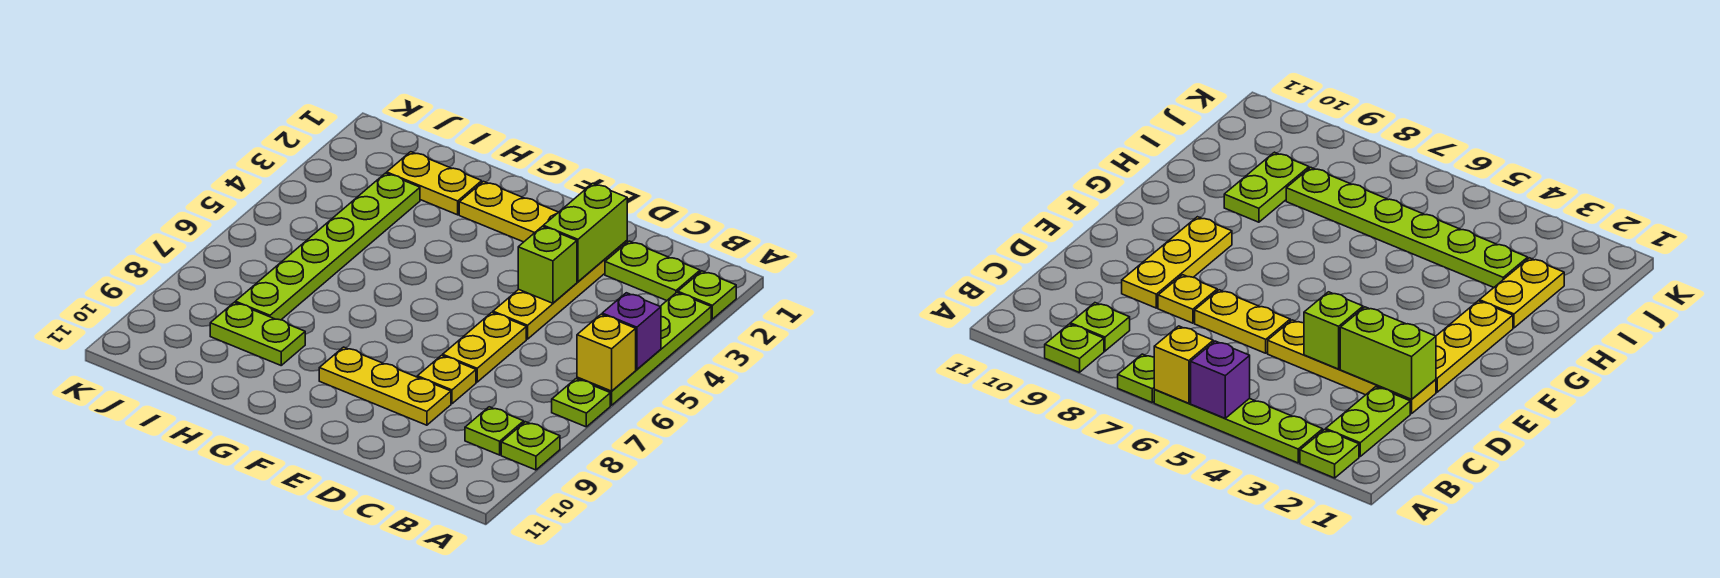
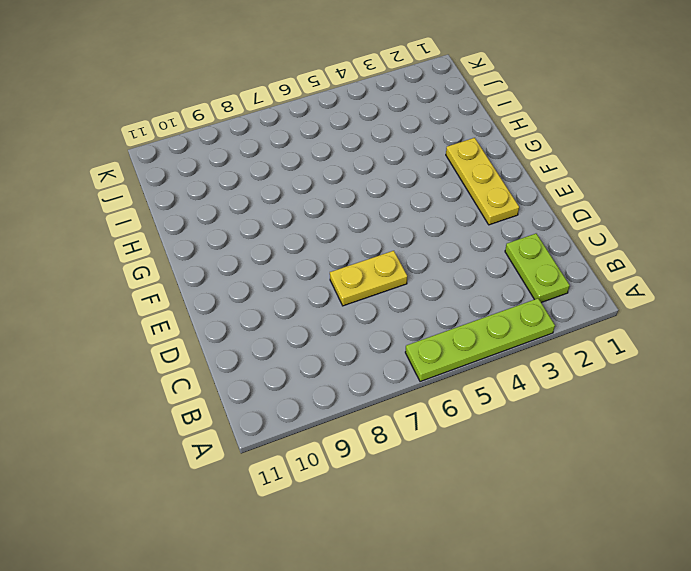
none -> lime 1x1 plate [678,271,736,319]
none -> lime 1x1 plate [552,379,610,427]
none -> lime 1x1 plate [501,422,560,470]

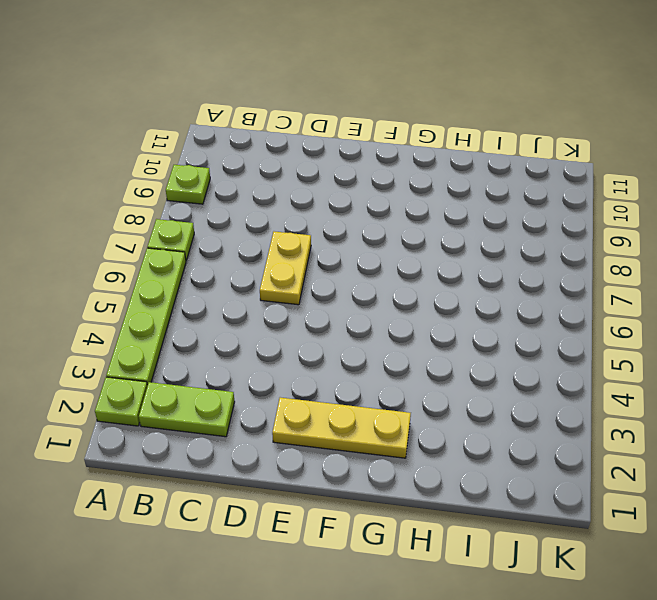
none -> lime 1x1 plate [465,407,524,455]
none -> yellow 1x4 plate [493,241,627,339]
none -> yellow 1x1 plate [417,355,476,404]

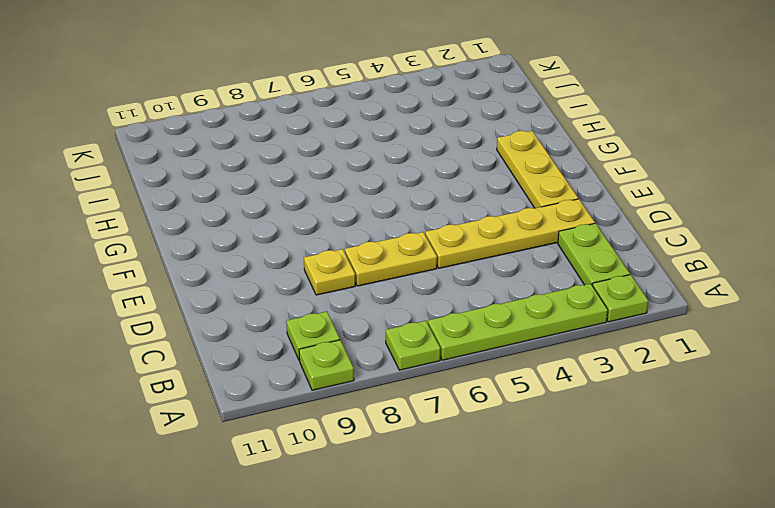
none -> yellow 1x3 plate [319,347,451,425]
none -> yellow 1x2 plate [387,152,482,215]
none -> lime 1x2 plate [210,302,305,365]

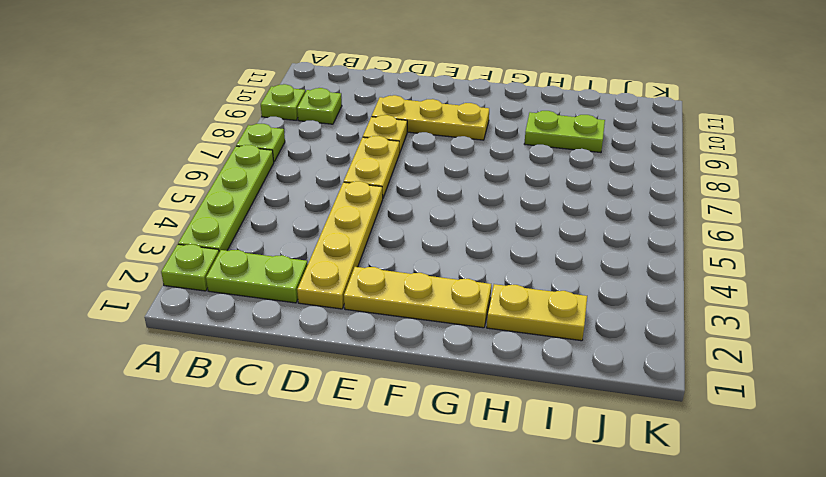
none -> lime 1x6 plate [235,173,420,320]
none -> purple 1x1 brick [602,293,661,370]
none -> yellow 1x1 brick [577,314,636,391]

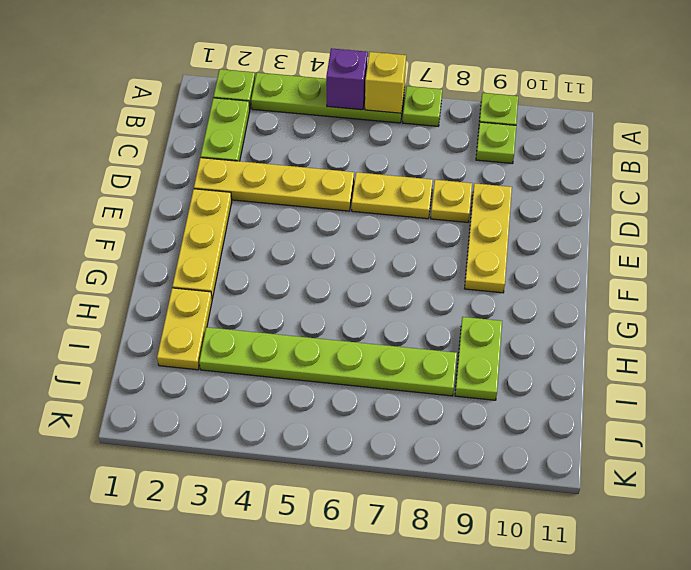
none -> lime 1x2 brick [543,183,627,282]
none -> lime 1x1 brick [518,226,577,303]

